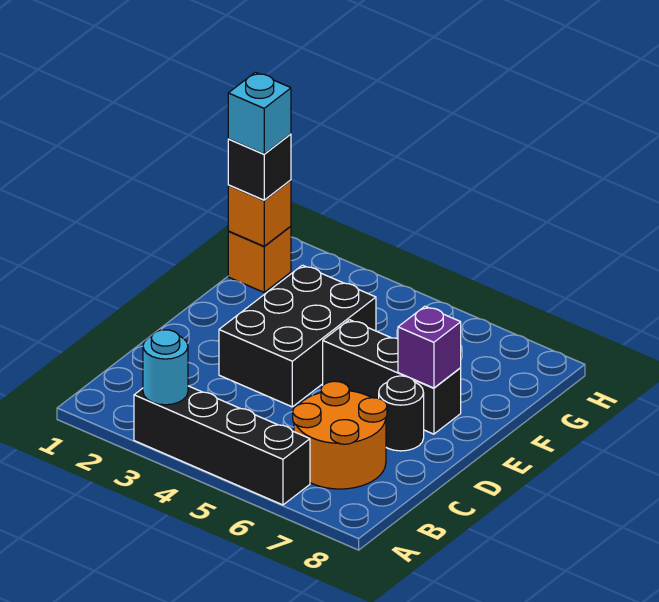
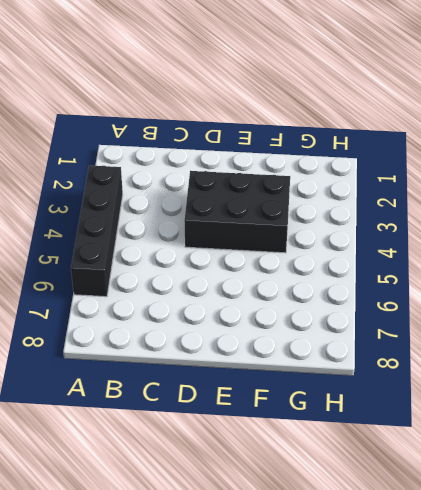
none -> orange 2x2 round brick [293,381,387,489]
none -> black 1x1 round brick [379,376,424,451]

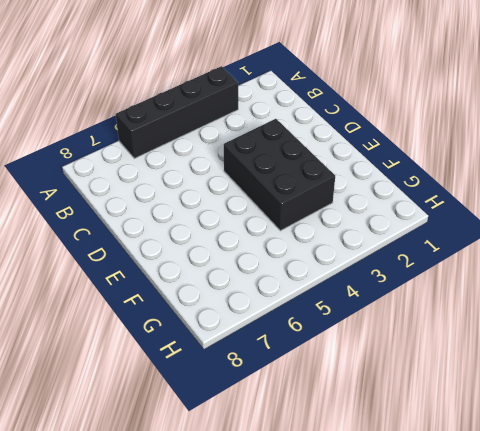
none -> orange 2x2 round brick [293,381,387,489]
none -> black 1x1 round brick [379,376,424,451]

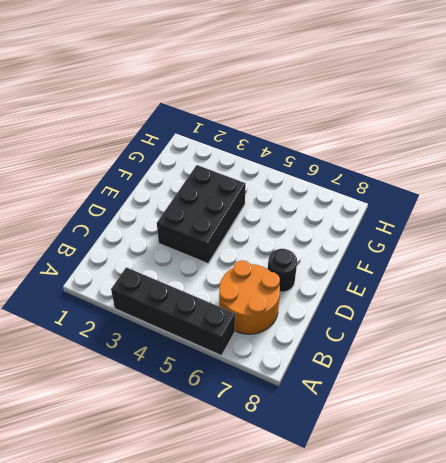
none -> black 1x3 brick [323,320,461,434]
none -> orange 1x1 brick [228,226,291,292]

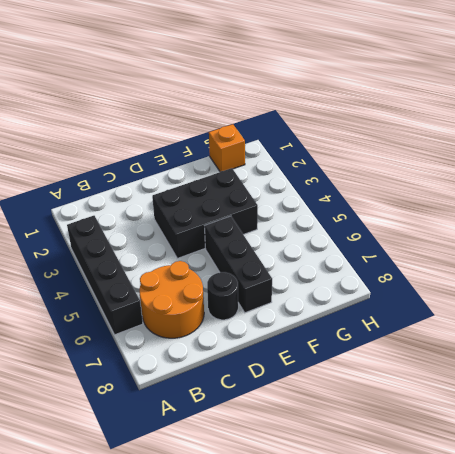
none -> cyan 1x1 round brick [143,330,188,405]
none -> purple 1x1 brick [398,306,461,388]

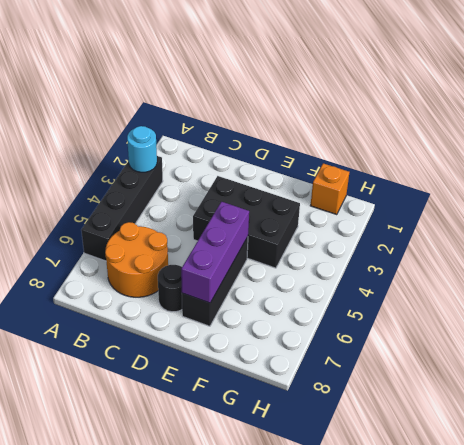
purple 1x3 brick [181,202,249,303] -> purple 1x1 brick [398,306,461,388]
none -> orange 1x1 brick [228,180,291,246]
none -> black 1x1 brick [228,134,291,200]

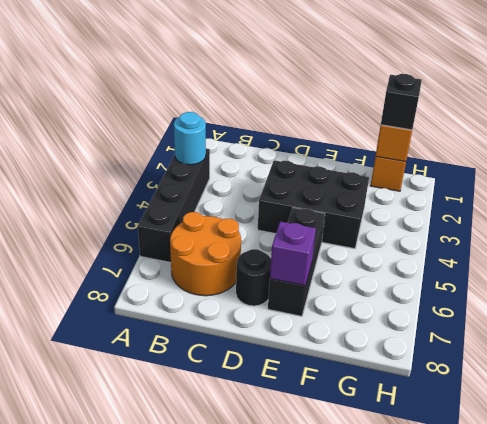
none -> cyan 1x1 brick [228,72,291,154]

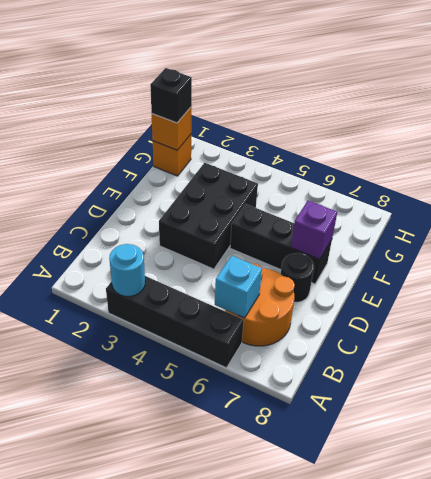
cyan 1x1 brick [215,256,262,318] -> cyan 1x1 brick moved to [228,72,291,154]

